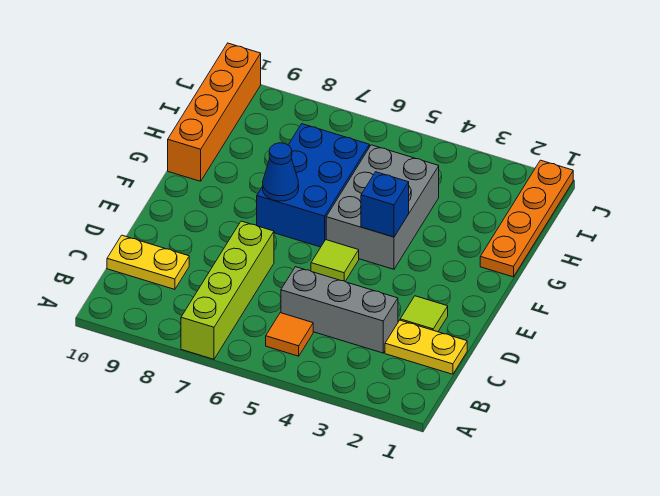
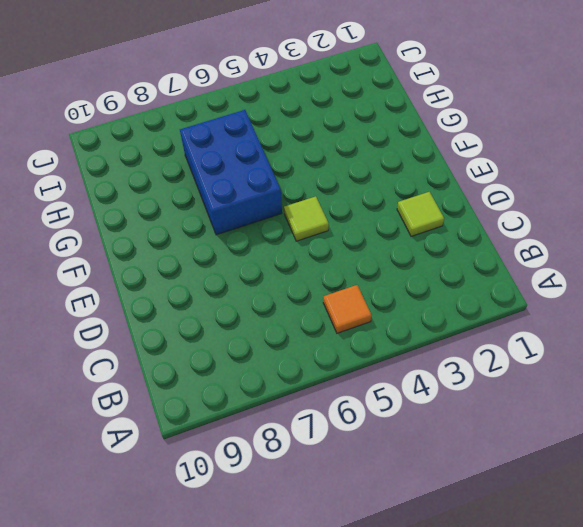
none -> lime 1x4 brick [181,221,274,359]
none -> yellow 1x2 plate [385,320,467,374]
none -> grey 1x3 brick [281,267,398,353]

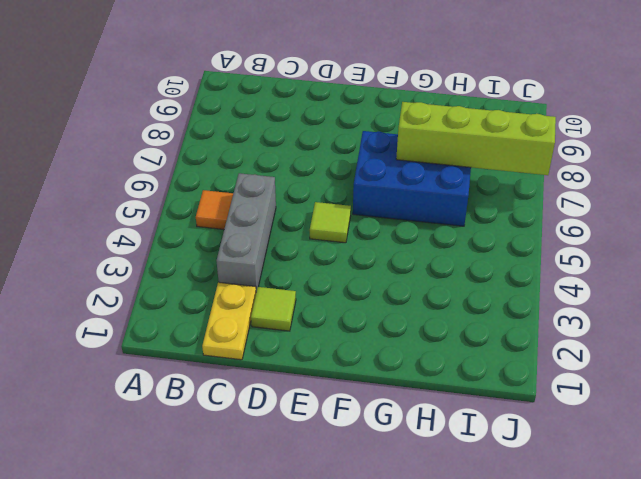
lime 1x4 brick [396,102,556,175] -> lime 1x4 brick moved to [181,221,274,359]
none -> yellow 1x2 plate [107,235,189,289]
none -> grey 2x3 brick [326,145,439,269]
none -> orange 1x4 plate [480,160,573,277]

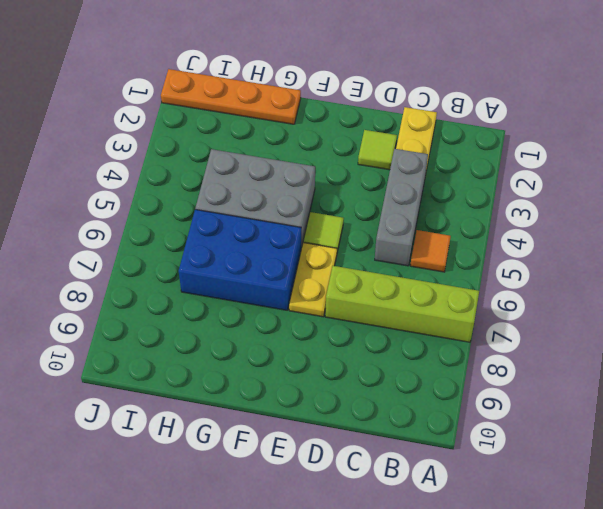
yellow 1x2 plate [289,243,337,317] -> yellow 1x2 plate moved to [107,235,189,289]
none -> orange 1x4 brick [168,43,261,181]
none -> blue 1x1 brick [361,172,409,237]
none -> blue 1x1 cone [263,143,299,201]

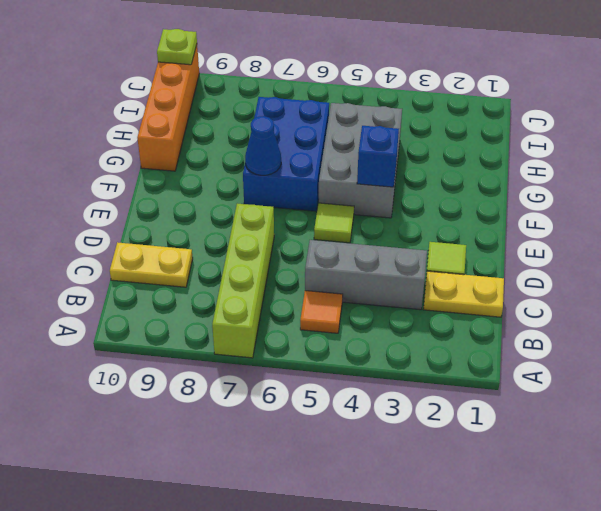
lime 1x1 plate [157,29,197,65] -> none
none -> orange 1x4 plate [480,160,573,277]

